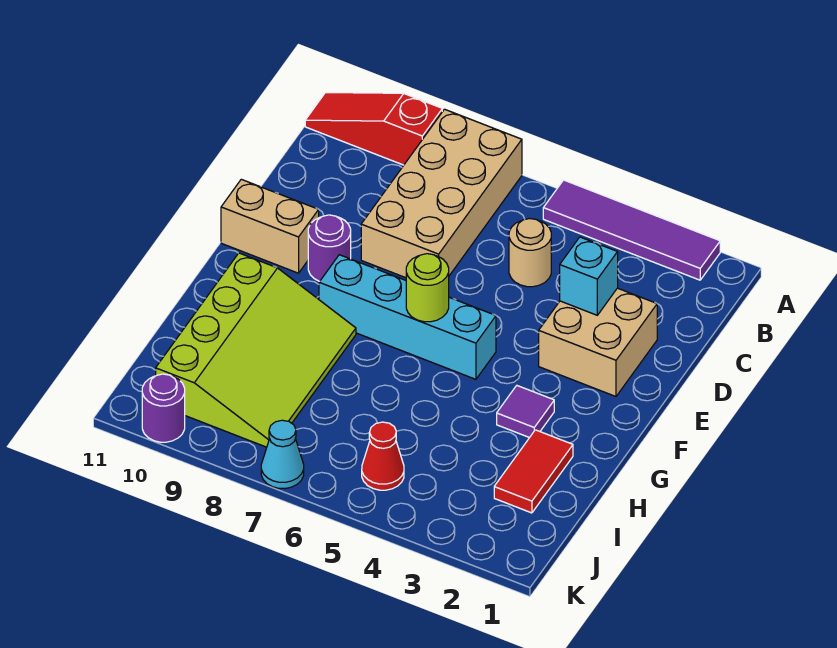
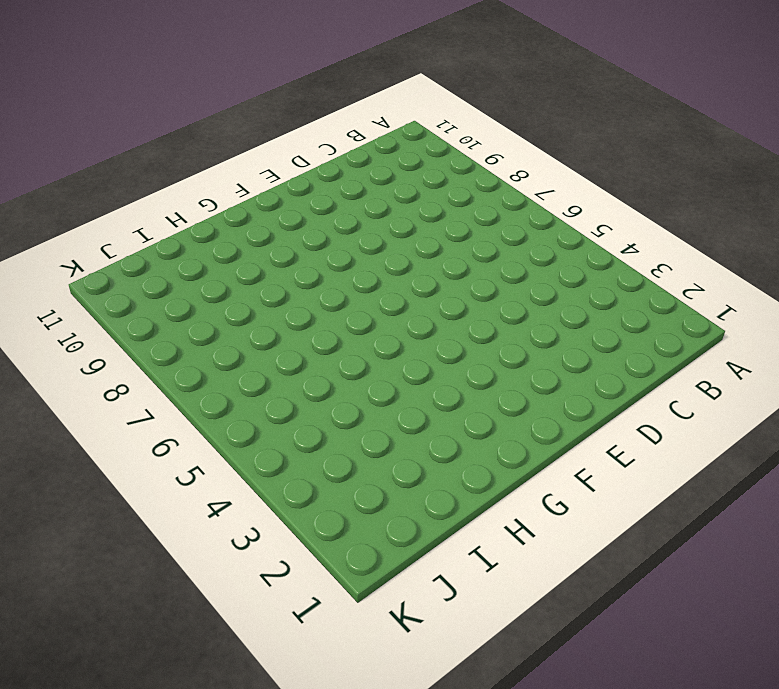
none -> purple 1x4 tile [543,180,720,280]
none -> tan 2x4 brick [361,109,522,278]
none -> red 1x3 slope [305,93,442,165]

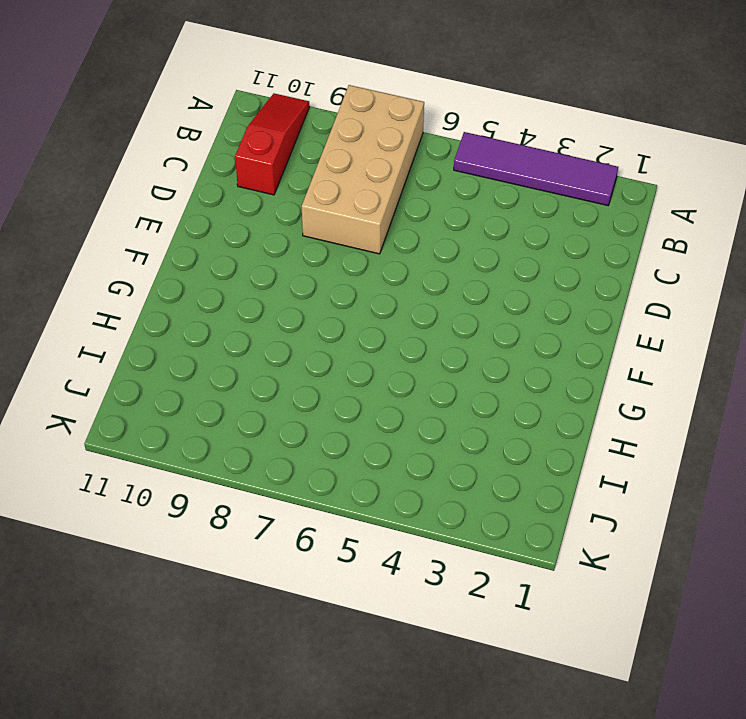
red 1x3 slope [235,93,310,195] -> red 1x3 slope turned to [305,93,442,165]
none -> tan 1x1 round brick [509,219,551,287]
none -> tan 2x2 brick [539,288,657,396]
none -> purple 1x1 round brick [308,215,351,281]

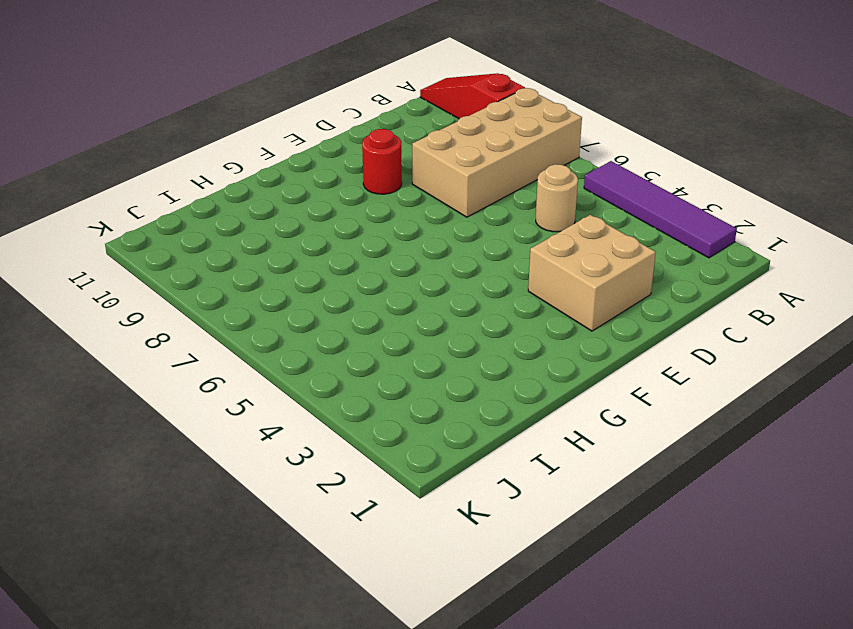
red 1x1 round brick [362,129,402,194] -> purple 1x1 round brick [308,215,351,281]
none -> tan 1x2 brick [221,179,319,273]
none -> cyan 1x4 brick [319,255,496,379]
none -> purple 1x1 tile [497,386,554,438]

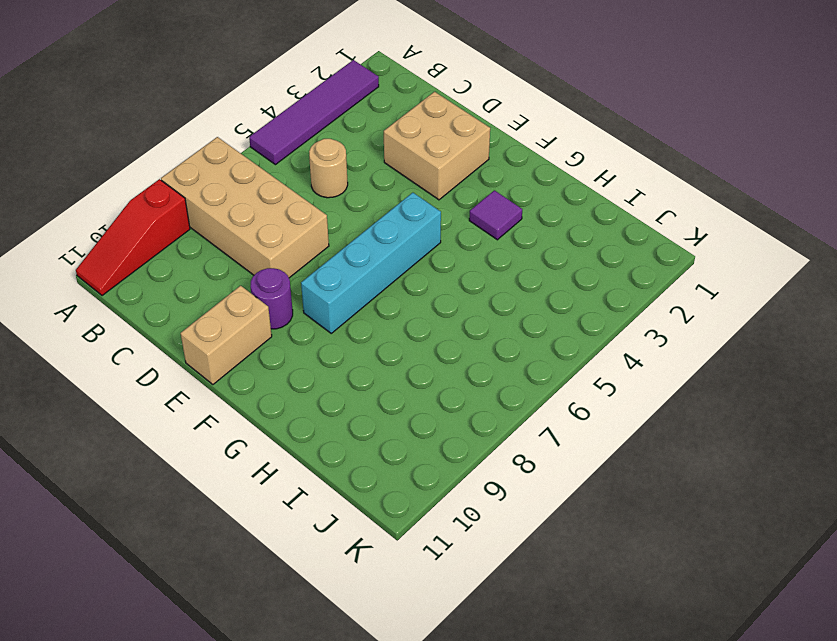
none -> lime 3x4 slope [156,253,356,447]
none -> red 1x2 tile [494,430,573,513]
none -> red 1x1 cone [362,422,404,490]

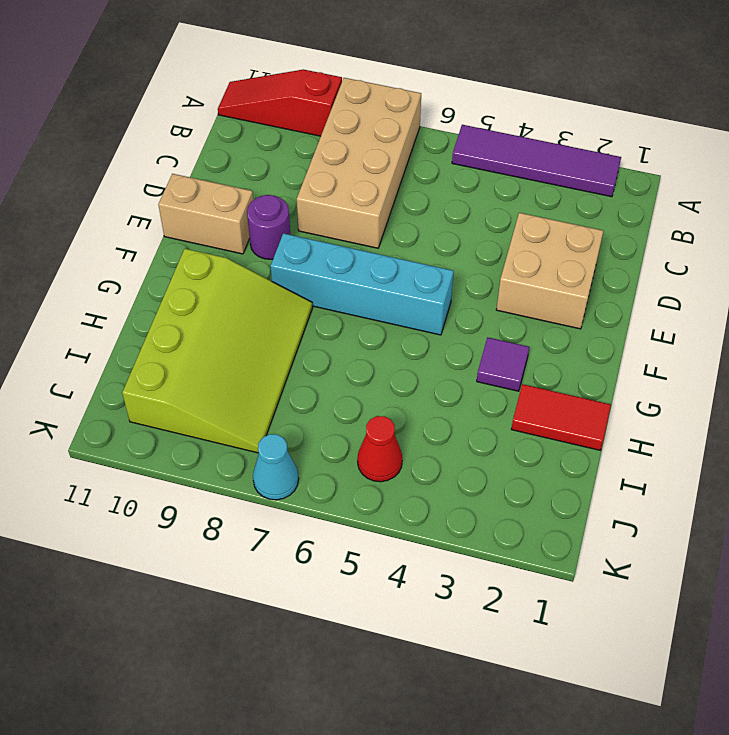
red 1x2 tile [511,384,611,450] -> red 1x2 tile turned to [494,430,573,513]
none -> tan 1x1 round brick [509,219,551,287]
none -> purple 1x1 round brick [142,374,185,442]
none -> cyan 1x1 brick [560,237,618,315]

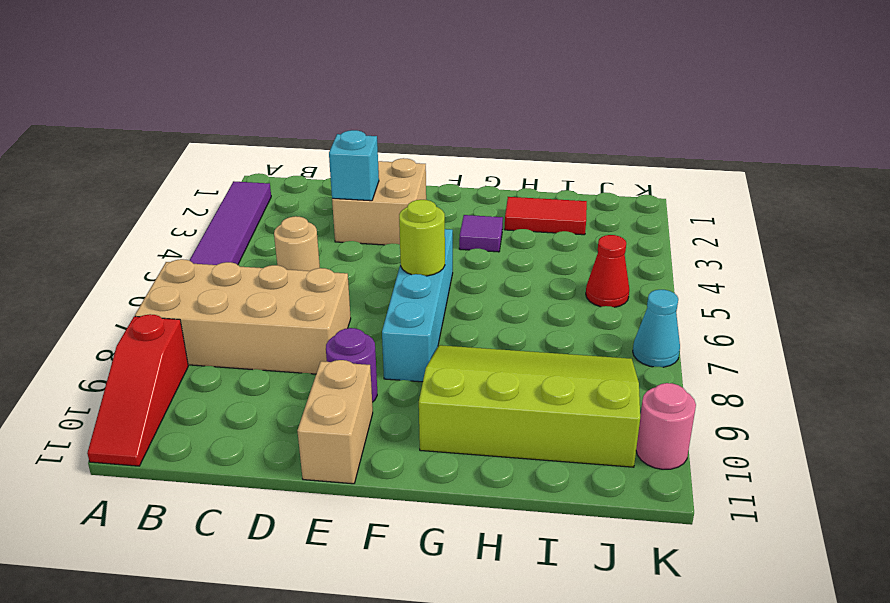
pink 1x1 round brick [636,383,696,469] -> purple 1x1 round brick [142,374,185,442]

